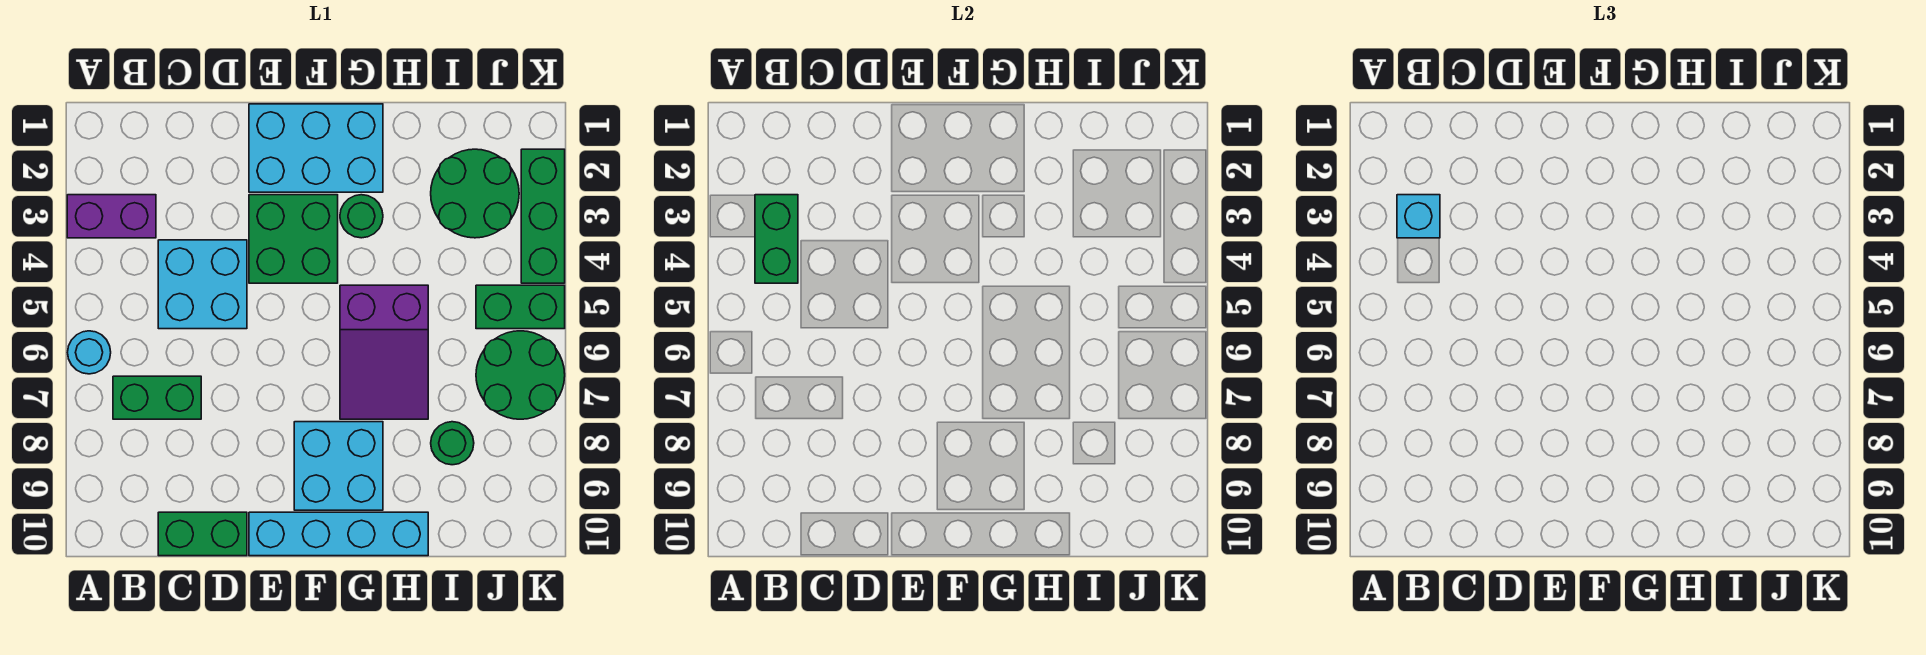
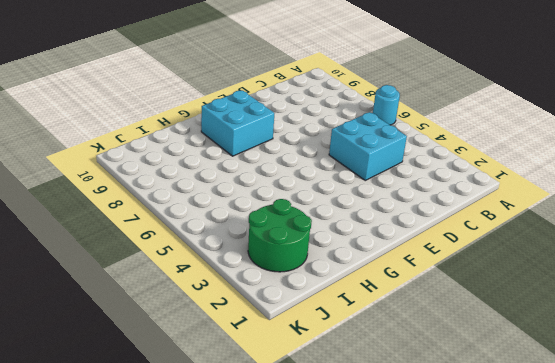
none -> purple 1x2 brick [67,195,156,238]
none -> green 1x2 brick [113,376,201,419]
none -> green 1x2 brick [158,512,247,556]

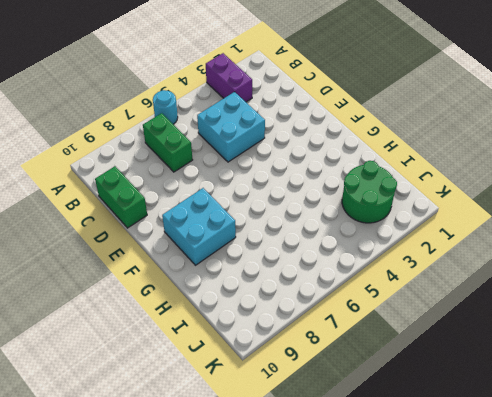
none -> cyan 2x3 brick [249,104,383,192]
none -> green 2x2 brick [249,195,338,283]
none -> cyan 1x4 brick [249,512,428,556]

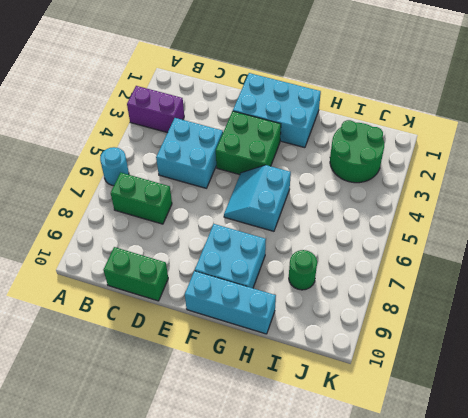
cyan 2x2 slope [224,165,291,231] -> purple 2x3 slope [340,285,428,419]
cyan 1x3 brick [185,271,276,334] -> cyan 1x4 brick [249,512,428,556]
none -> green 1x1 round brick [340,195,383,238]
none -> green 1x2 brick [476,285,565,329]
none -> green 2x2 round brick [476,331,565,419]

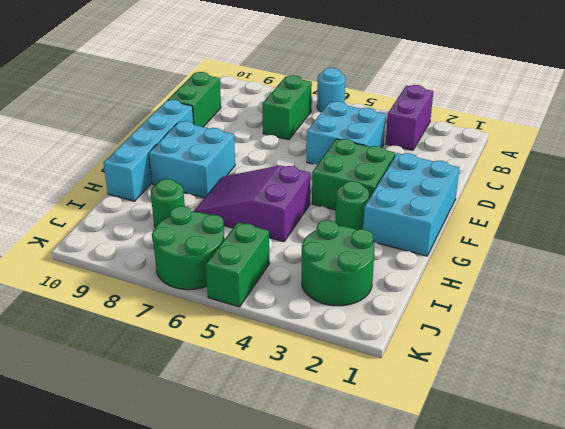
none -> green 1x3 brick [521,149,565,283]
none -> green 1x2 brick [755,195,798,283]
none -> cyan 1x1 brick [1397,195,1440,238]

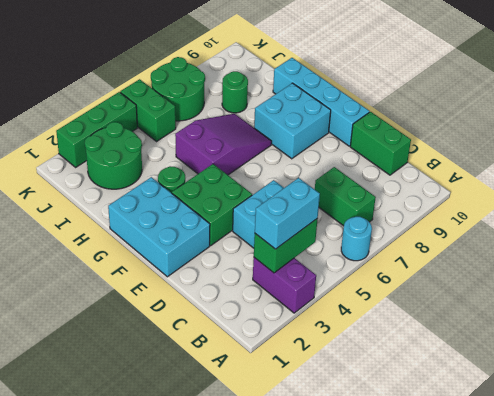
cyan 1x2 brick [255,178,320,249] -> cyan 1x1 brick [1397,195,1440,238]

